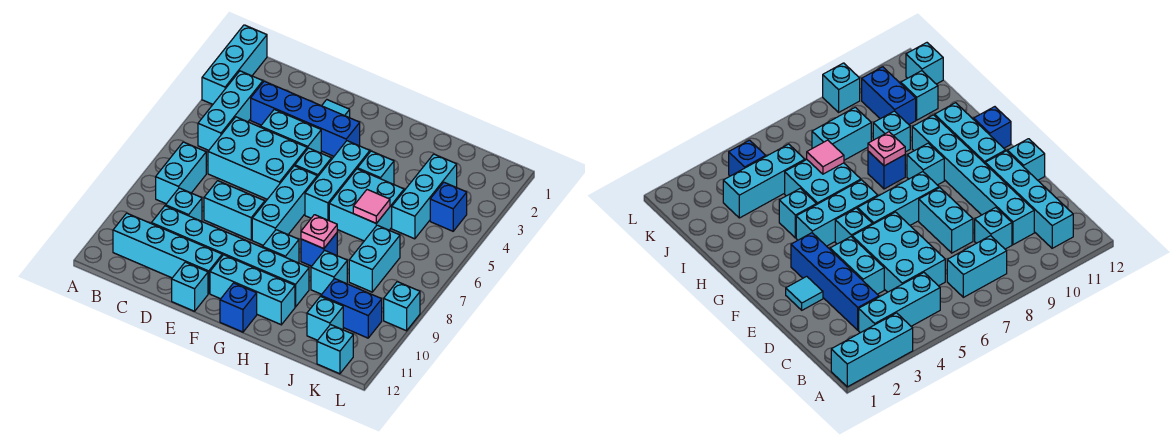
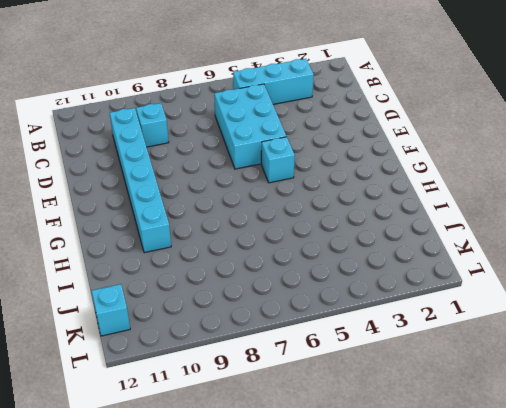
none -> cyan 1x3 brick [202,25,267,104]
none -> cyan 1x2 brick [156,142,206,204]
none -> cyan 1x4 brick [113,213,222,293]
none -> blue 1x4 brick [251,81,360,156]

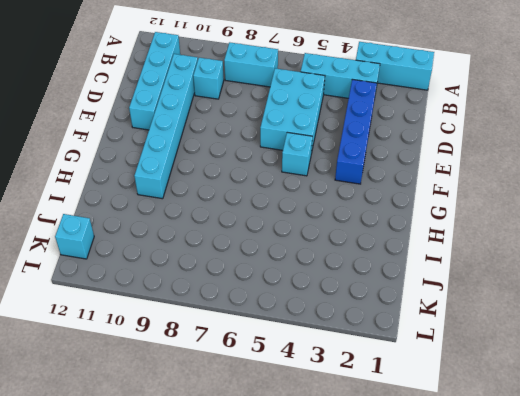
none -> cyan 1x2 brick [261,109,321,153]
none -> cyan 1x2 brick [204,181,265,240]
none -> cyan 1x1 tile [322,100,350,117]
none -> cyan 1x1 brick [172,262,208,311]

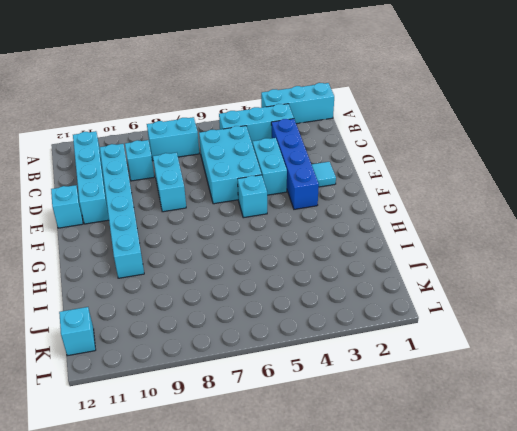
none -> cyan 1x3 brick [252,166,317,245]
none -> cyan 1x3 brick [210,255,295,325]
none -> cyan 1x3 brick [305,141,370,221]
none -> cyan 1x1 brick [263,230,299,263]

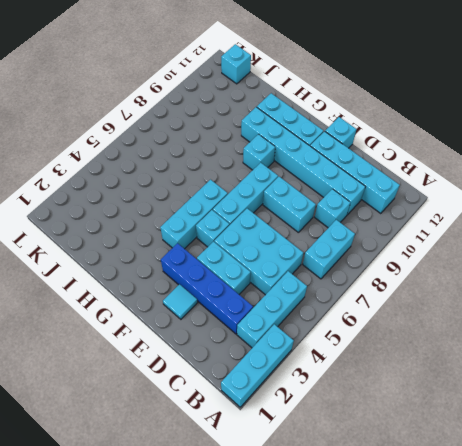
none -> blue 1x1 brick [220,283,257,332]
none -> cyan 1x1 brick [358,151,394,184]
none -> cyan 2x2 brick [329,169,404,241]
none -> blue 1x1 brick [301,233,337,266]

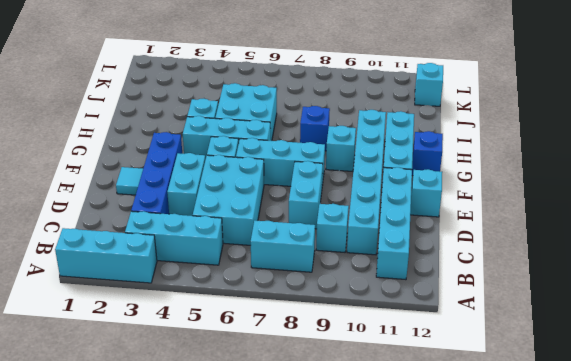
none -> cyan 1x1 brick [311,250,347,294]
none -> cyan 1x3 brick [392,154,457,239]
none -> cyan 1x2 brick [349,225,400,292]
none -> blue 1x2 brick [321,279,382,338]

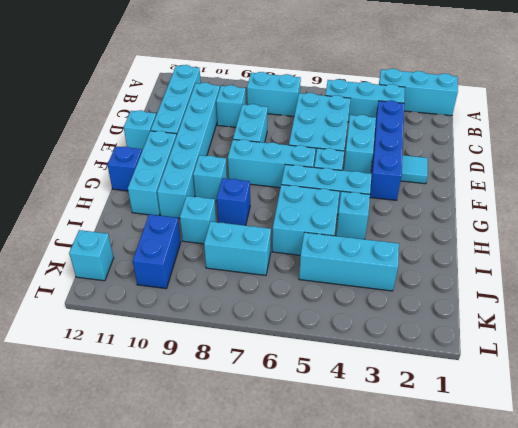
none -> cyan 1x1 brick [307,296,343,340]
none -> blue 1x1 brick [430,182,467,231]
none -> cyan 1x1 brick [384,282,420,331]
none -> pink 1x1 plate [301,215,337,249]

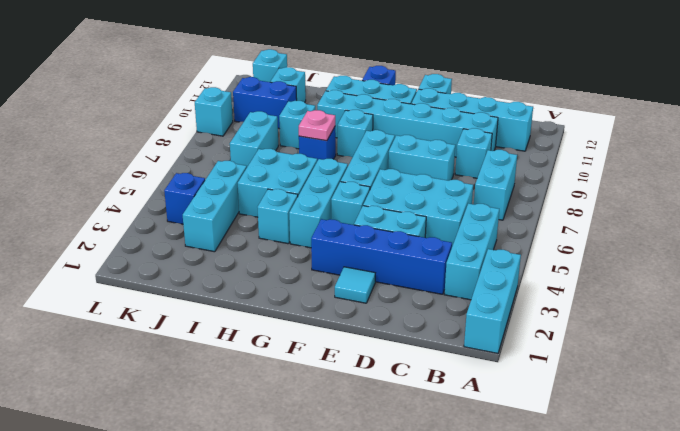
none -> pink 1x1 tile [353,190,390,223]

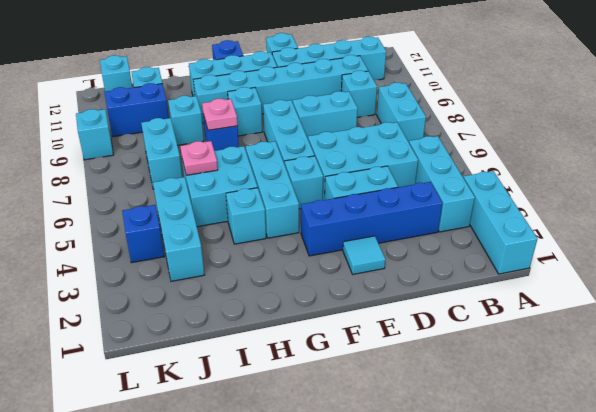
pink 1x1 plate [180,141,218,175] -> pink 1x1 tile [353,190,390,223]

